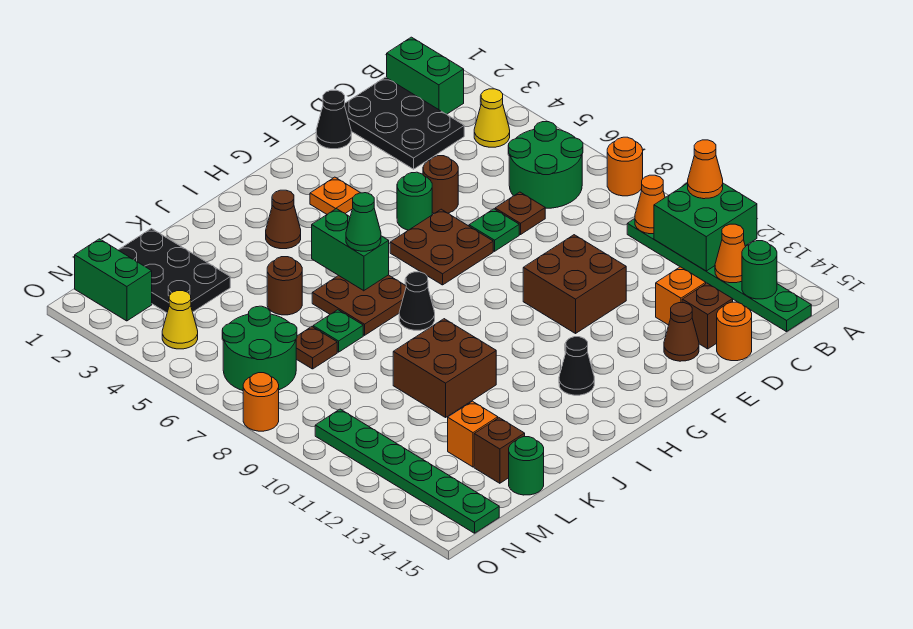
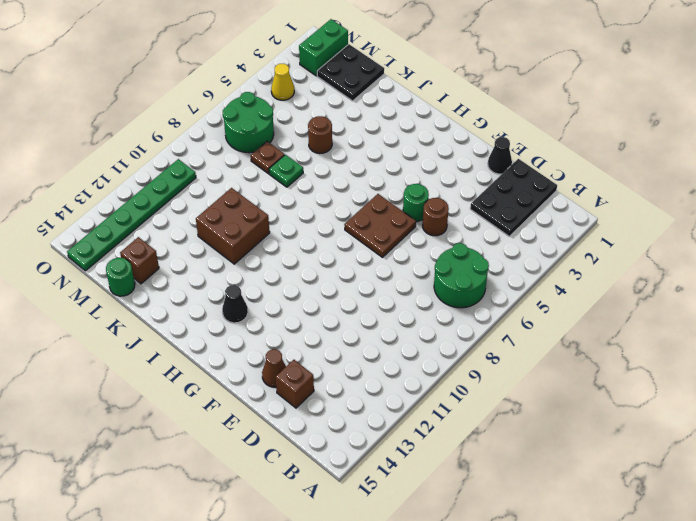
black 2x2 plate [317,44,384,101] -> black 2x3 plate [119,229,230,313]
none -> orange 1x1 round brick [607,137,643,196]
none -> green 1x2 brick [387,37,464,114]
none -> yellow 1x1 cone [474,89,510,147]
none -> green 1x6 plate [627,219,811,332]

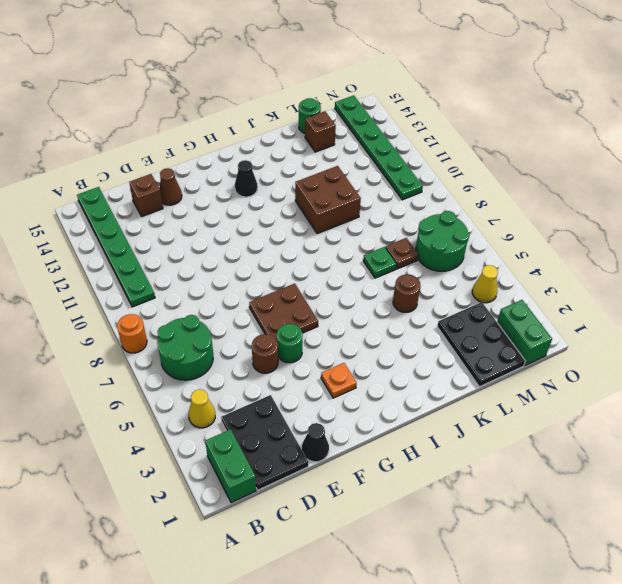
none -> brown 1x1 plate [495,192,545,235]
none -> orange 1x1 brick [656,267,706,325]
none -> orange 1x1 round brick [717,302,752,361]
none -> green 1x1 plate [469,209,519,251]

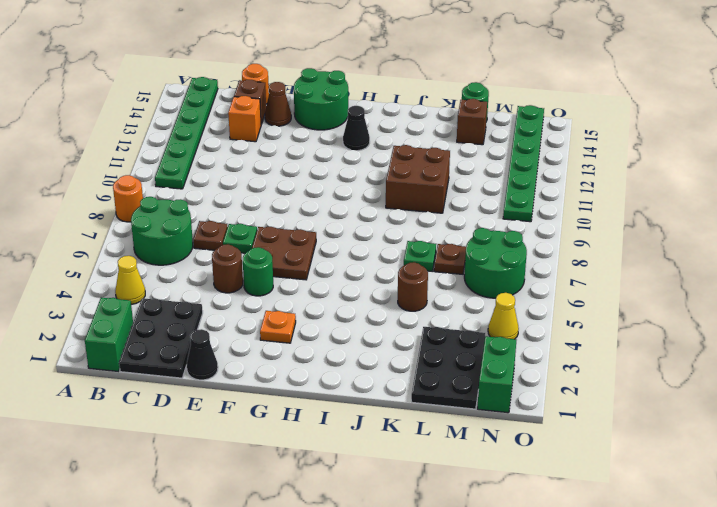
green 2x2 round brick [294,68,348,130] -> none
none -> brown 2x2 brick [523,235,626,333]
none -> brown 1x1 cone [266,190,301,249]
none -> brown 2x2 plate [312,275,406,335]
none -> black 1x1 cone [399,272,435,330]

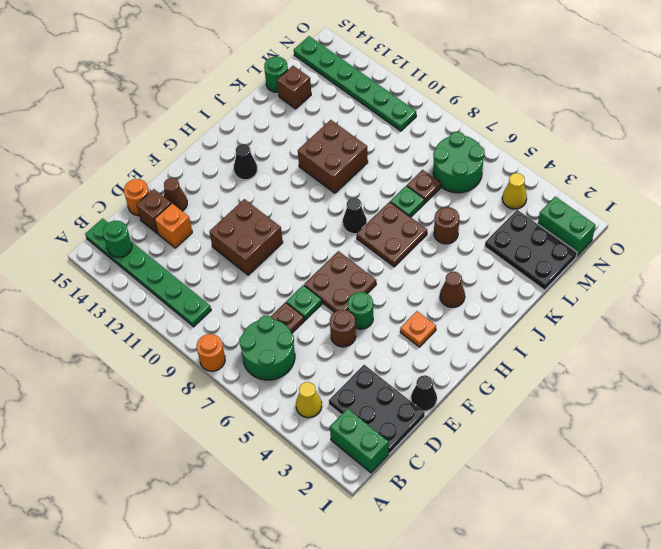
none -> orange 1x1 brick [448,401,498,467]
none -> orange 1x1 round brick [243,373,279,431]
none -> green 2x2 brick [654,183,757,271]
none -> orange 1x1 cone [635,175,665,234]

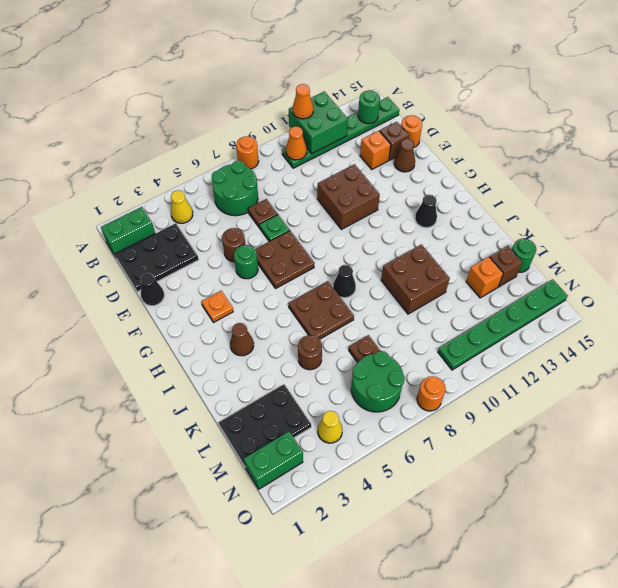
none -> green 1x1 plate [313,310,363,352]
none -> orange 1x1 cone [715,224,745,283]
none -> green 1x2 brick [312,209,389,291]
none -> green 1x1 cone [346,193,381,251]

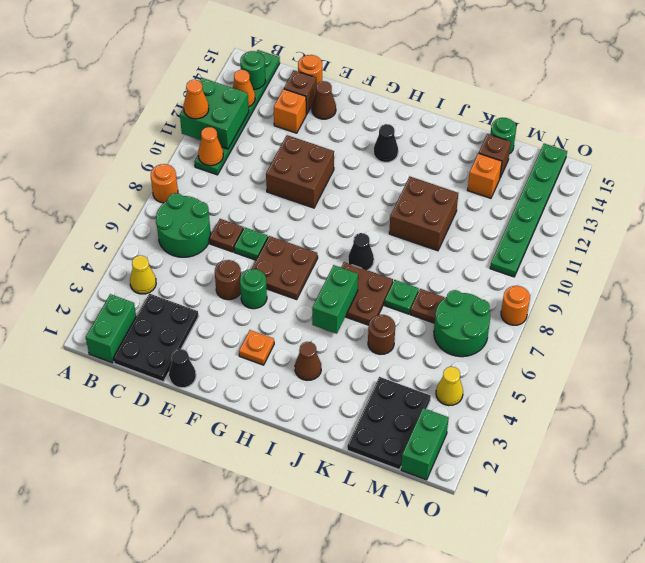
none -> green 1x1 cone [346,193,381,251]

